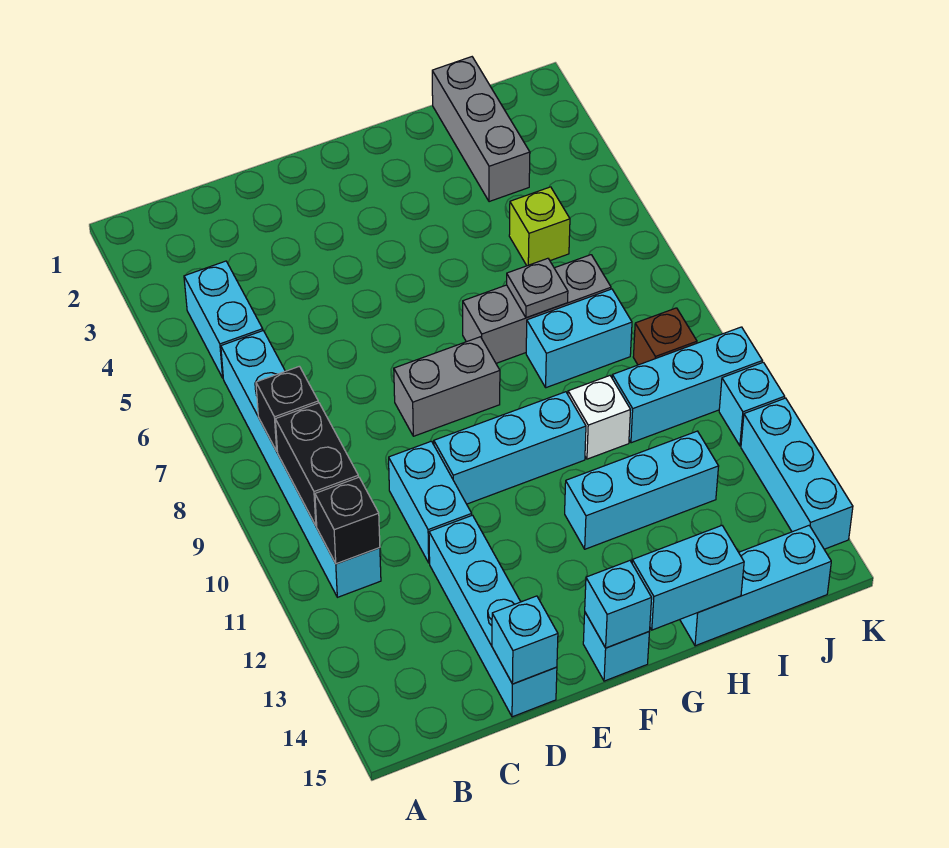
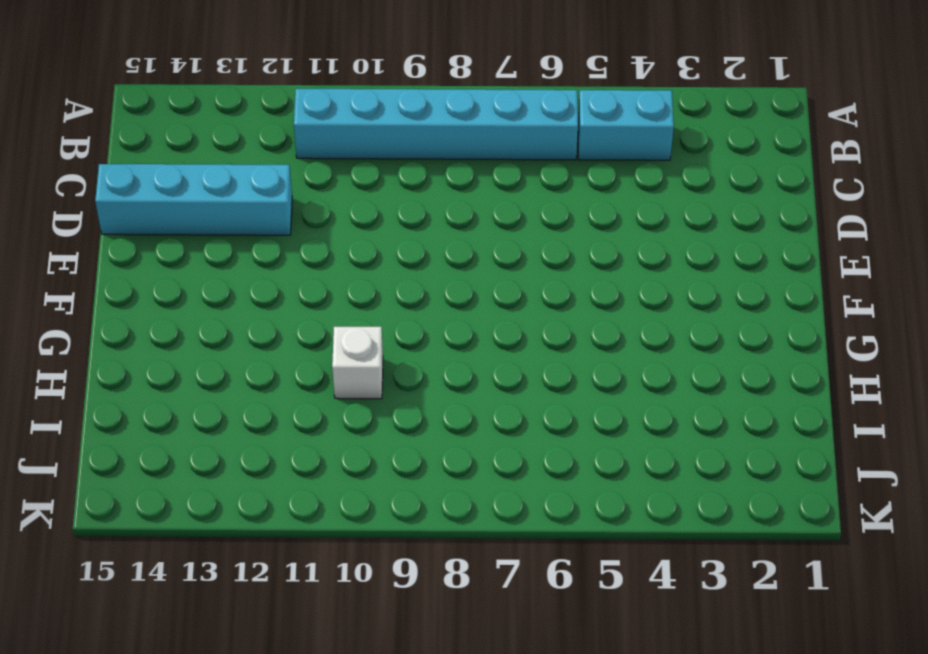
none -> cyan 1x2 brick [389,441,472,563]
none -> grey 1x2 brick [394,337,500,436]
none -> cyan 1x3 brick [434,392,586,504]

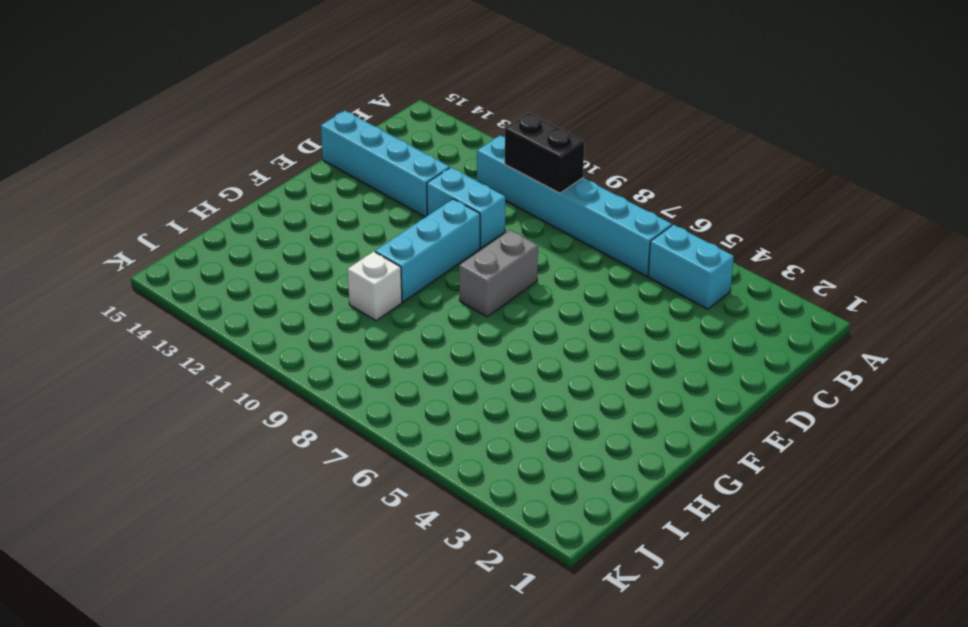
none -> cyan 1x1 brick [583,613,649,681]
none -> grey 1x3 brick [463,255,611,363]
none -> cyan 1x3 brick [565,431,719,549]

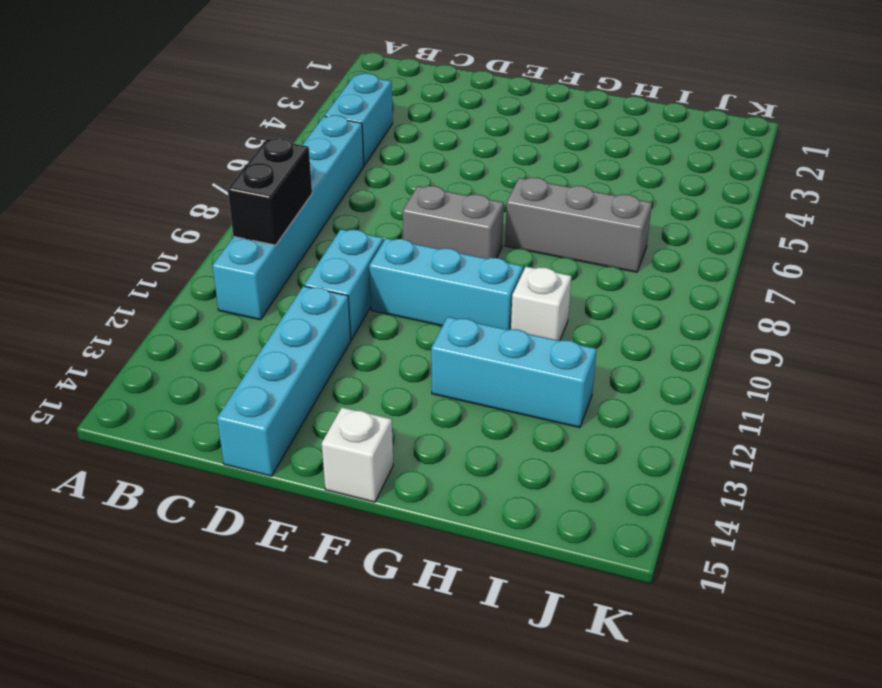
white 1x1 brick [322,407,393,502] -> cyan 1x1 brick [583,613,649,681]
none -> cyan 1x2 brick [526,289,632,388]
none -> cyan 1x3 brick [680,526,831,646]
none -> grey 1x3 brick [432,57,530,202]

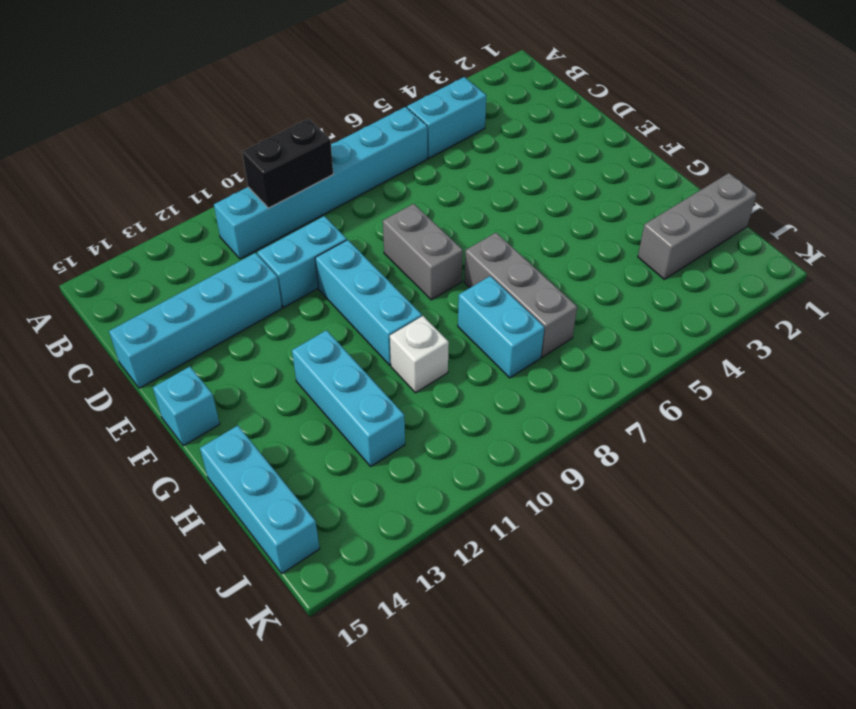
none -> lime 1x1 brick [509,187,570,266]
none -> cyan 1x3 brick [612,327,762,443]
none -> brown 1x1 brick [633,308,697,365]

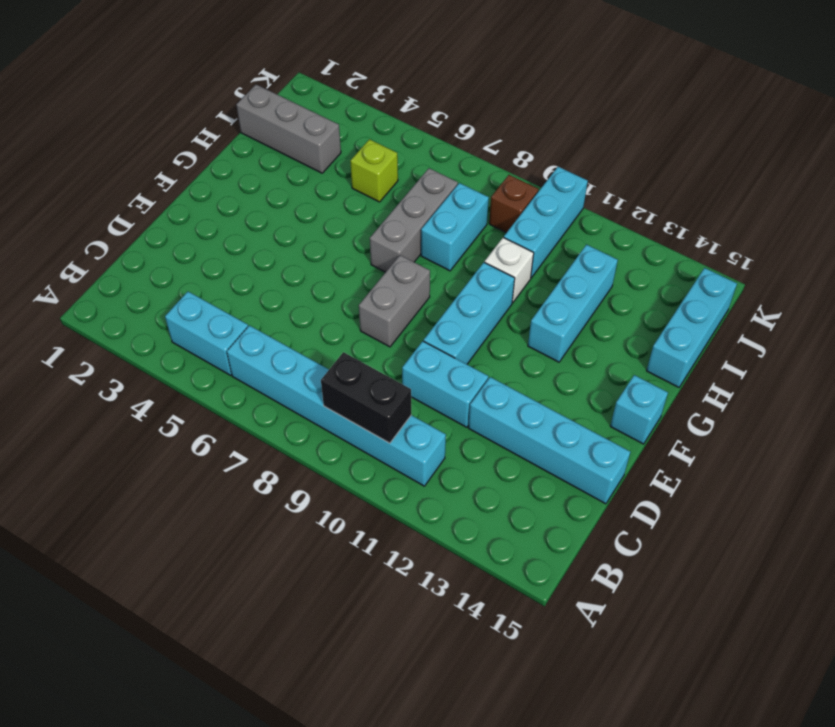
none -> cyan 1x1 brick [719,362,785,446]
none -> cyan 1x3 brick [741,398,853,549]
none -> black 1x1 brick [256,366,318,451]

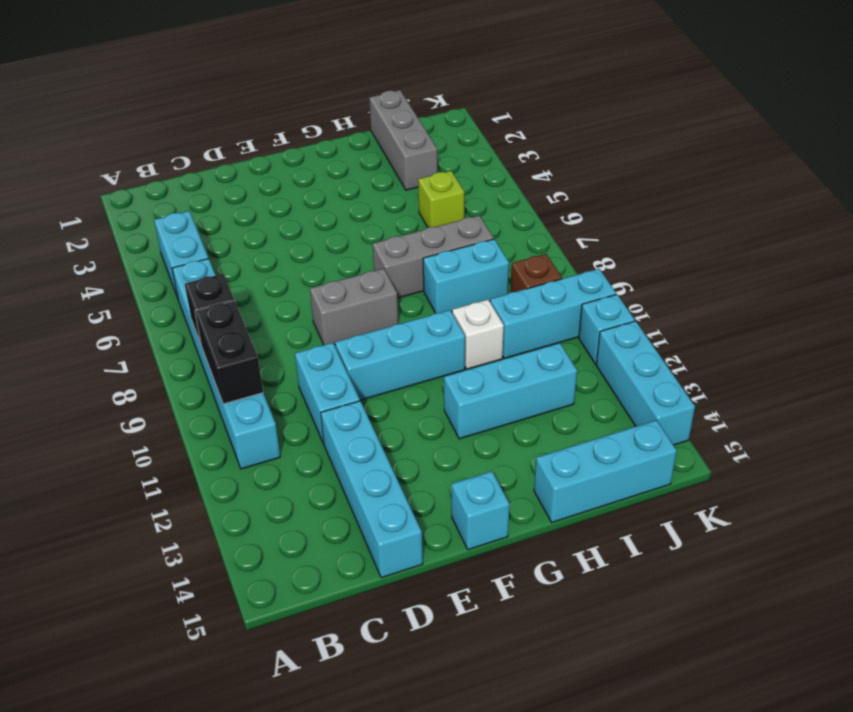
none -> black 1x1 brick [315,477,380,564]
none -> cyan 1x1 brick [492,596,558,684]
none -> cyan 1x1 brick [585,561,652,648]

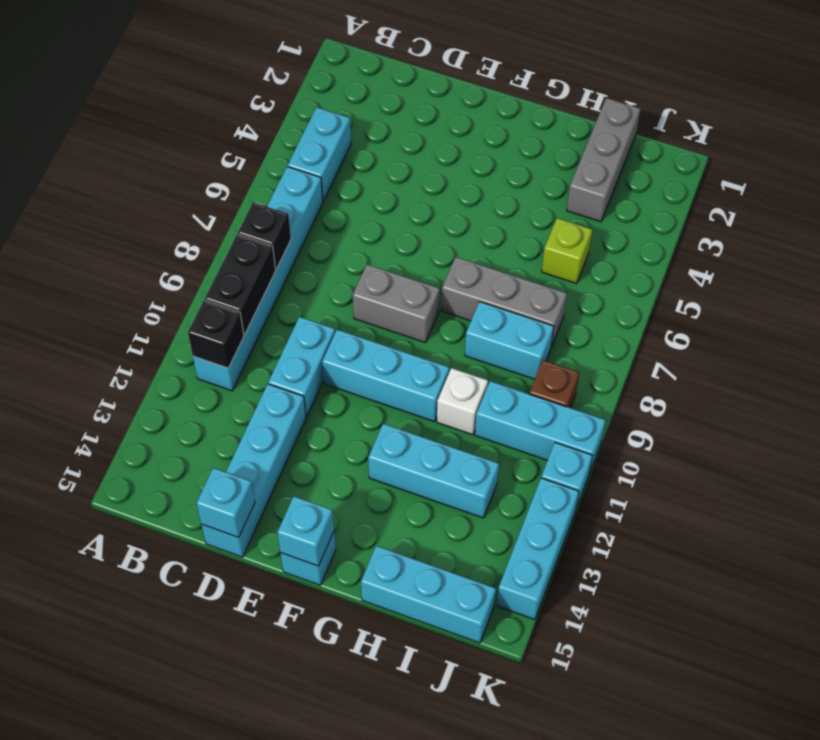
none -> cyan 1x2 brick [632,525,744,630]
none -> grey 1x1 plate [507,258,568,318]

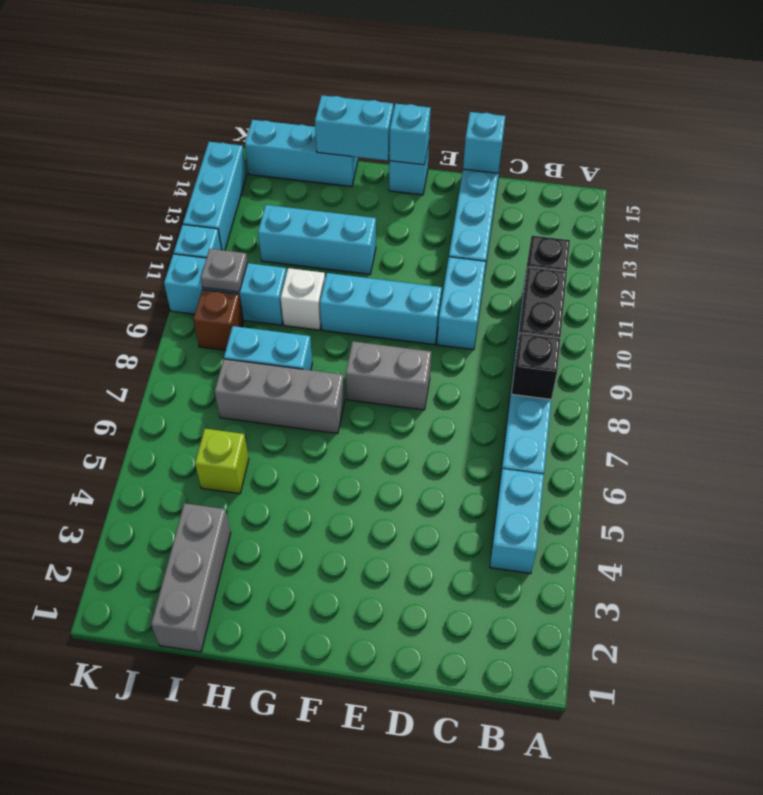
grey 1x1 plate [201,249,248,292] -> grey 1x1 plate moved to [507,258,568,318]

